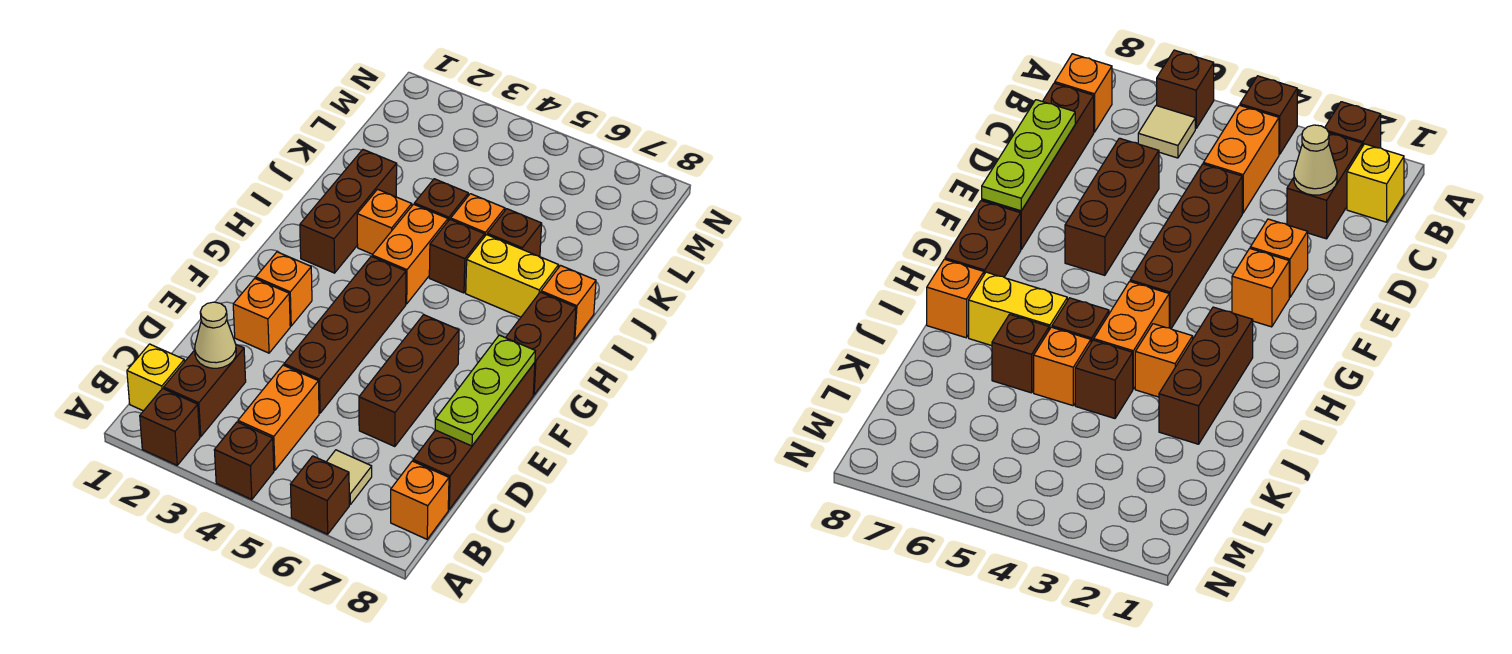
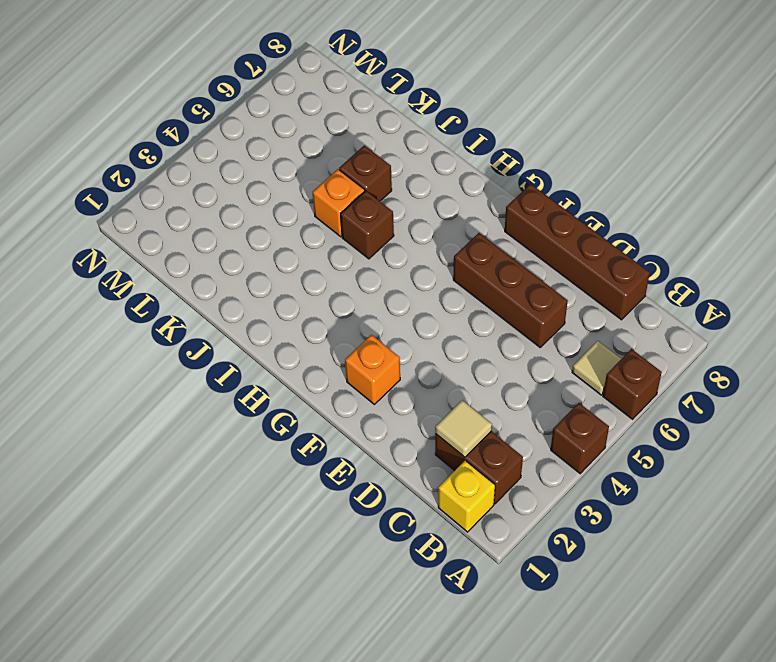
tan 1x1 tile [435,400,492,457] -> tan 1x1 cone [195,302,236,368]
none -> brown 1x1 brick [140,389,200,465]
none -> orange 1x2 brick [238,365,319,470]
none -> orange 1x1 brick [391,461,449,539]

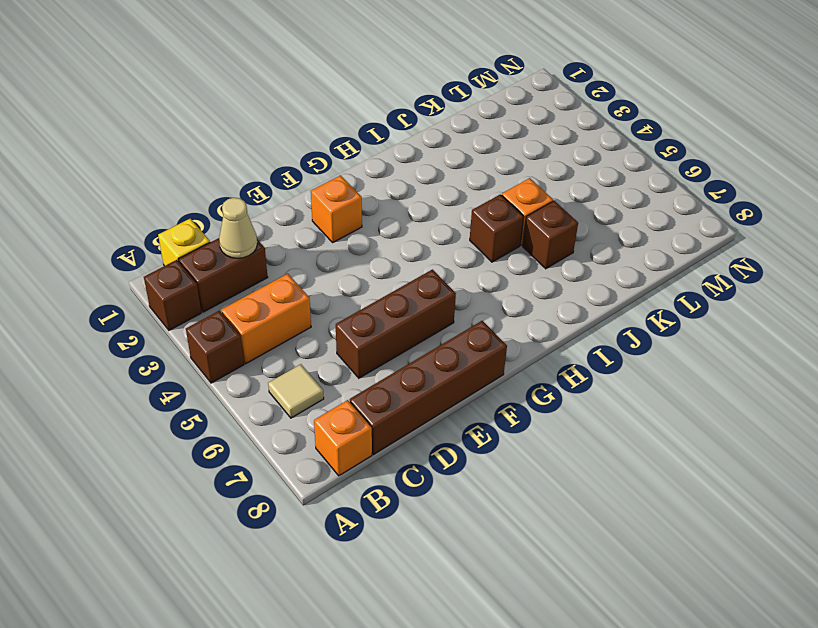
none -> brown 1x1 brick [290,456,349,534]
none -> brown 1x4 brick [284,256,406,413]
none -> orange 1x1 brick [233,279,290,353]

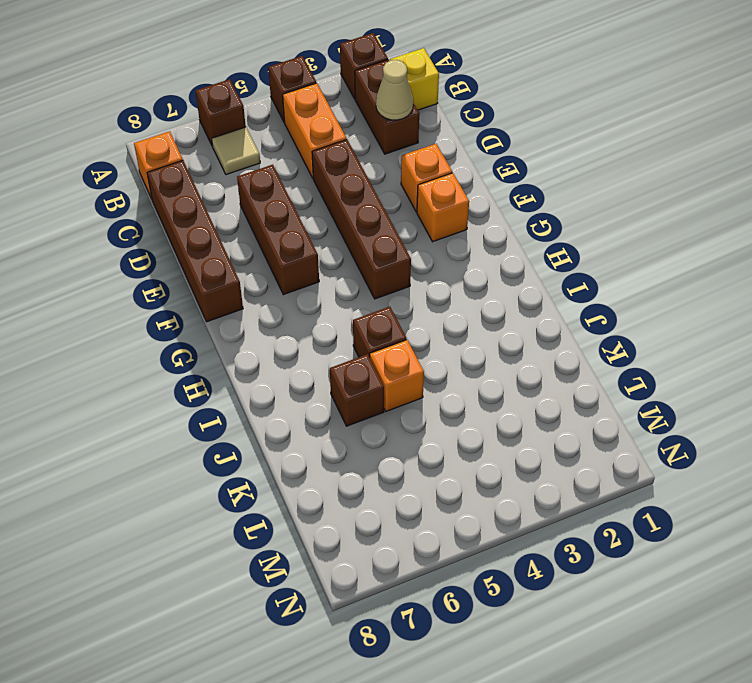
none -> brown 1x2 brick [506,292,576,395]
none -> brown 1x3 brick [300,150,397,273]
none -> orange 1x2 brick [372,204,448,304]

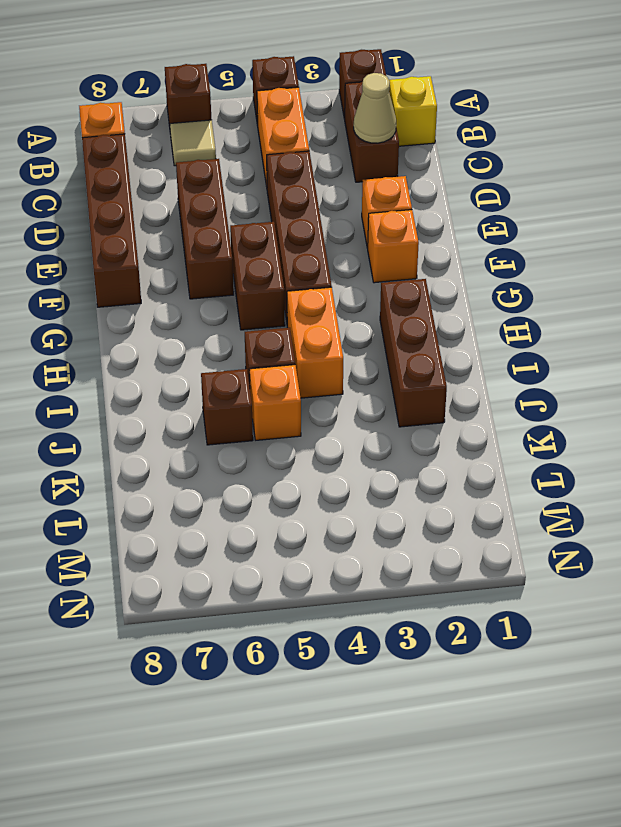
brown 1x2 brick [230,222,285,330] -> brown 1x2 brick moved to [506,292,576,395]
none -> orange 1x1 brick [357,189,412,254]
none -> yellow 1x2 brick [466,235,559,317]
none -> orange 1x1 brick [541,266,596,340]

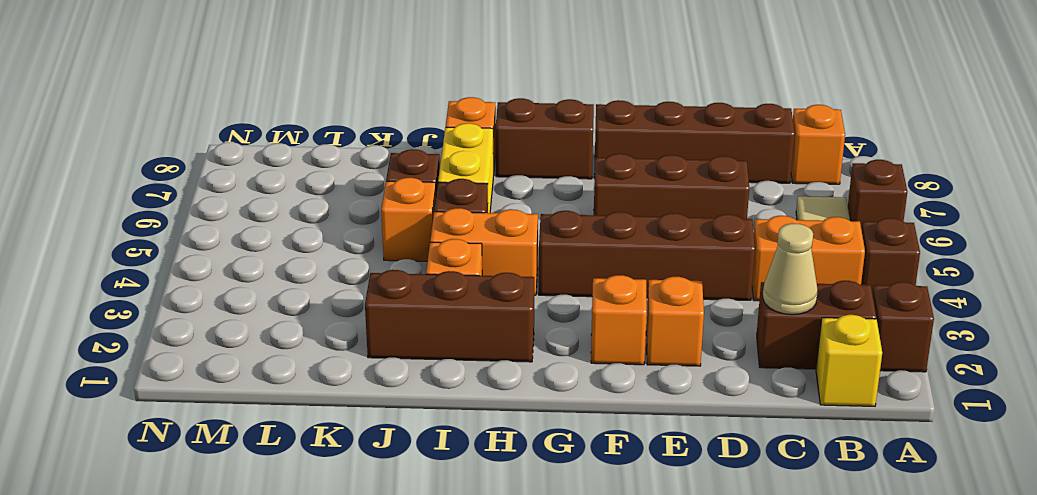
none -> brown 1x1 brick [414,179,468,221]
none -> lime 1x3 plate [435,335,535,446]

